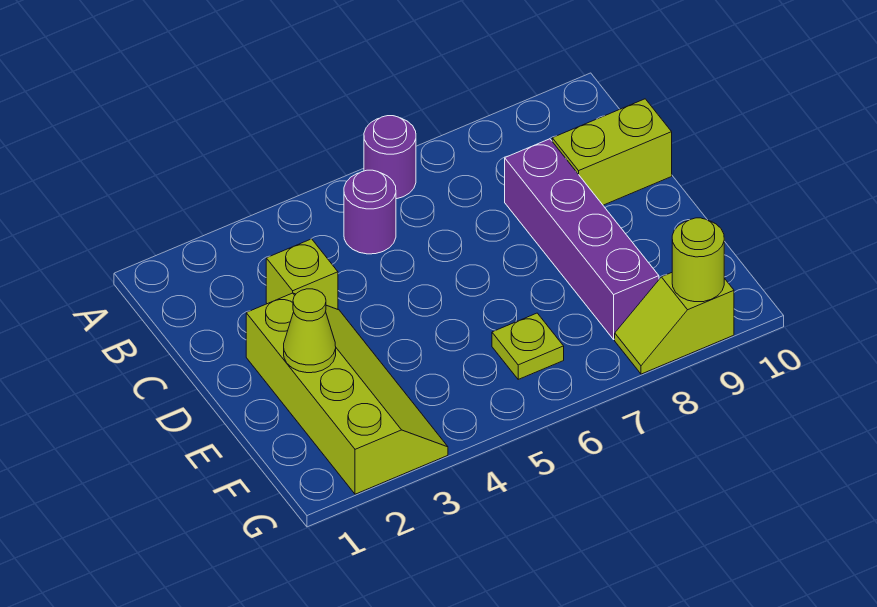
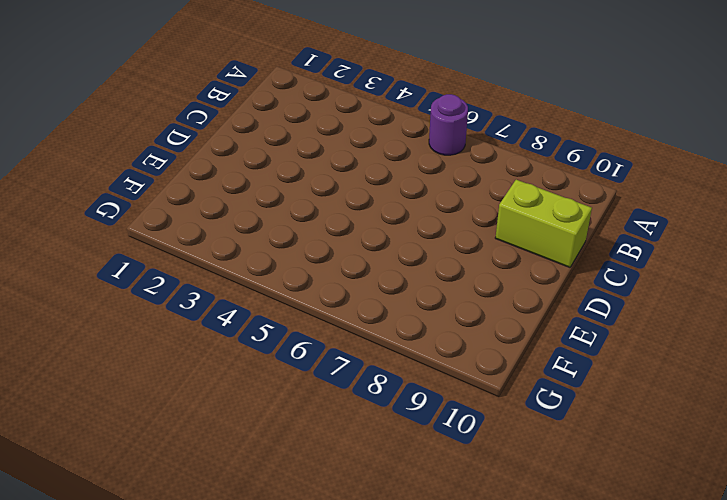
none -> purple 1x1 round brick [344,170,396,254]
none -> lime 1x1 brick [266,239,338,309]

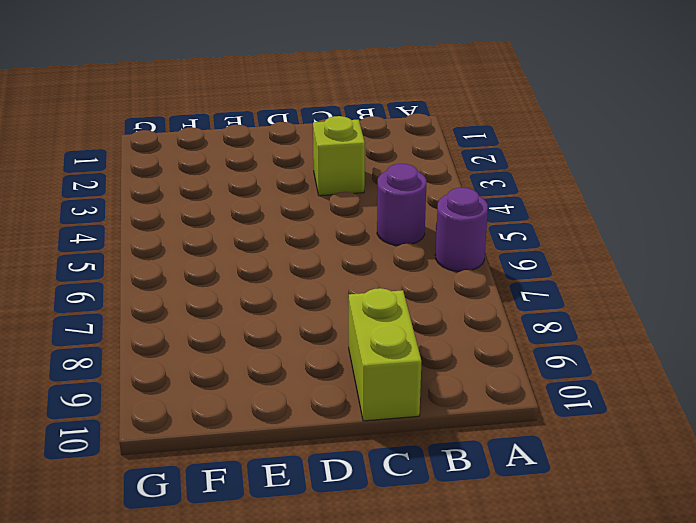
none -> purple 1x4 brick [505,139,659,339]
none -> lime 2x4 slope [246,293,448,494]

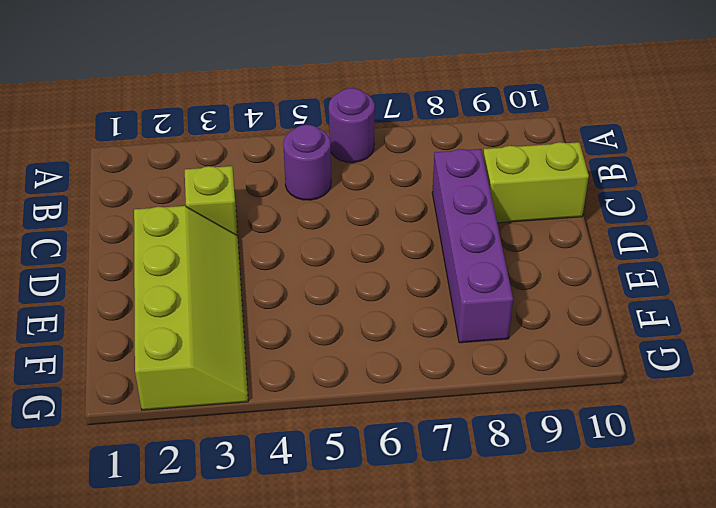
none -> lime 1x1 plate [492,313,564,379]
none -> lime 1x2 slope [615,273,734,374]

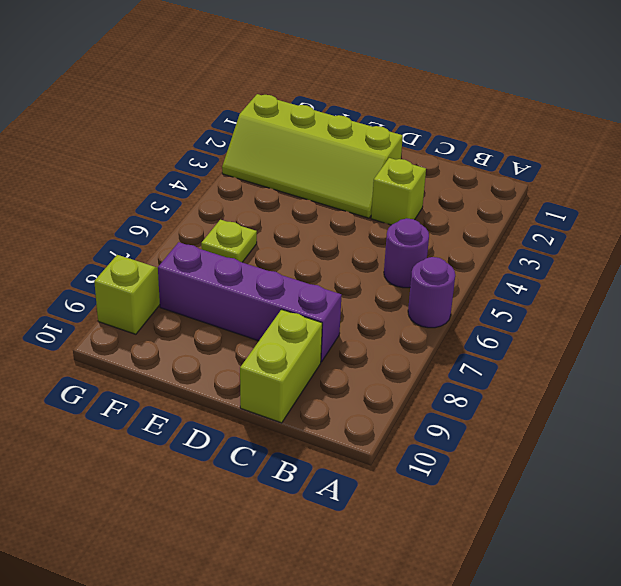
none -> lime 1x1 cone [284,289,336,373]
none -> lime 1x1 round brick [672,218,724,302]

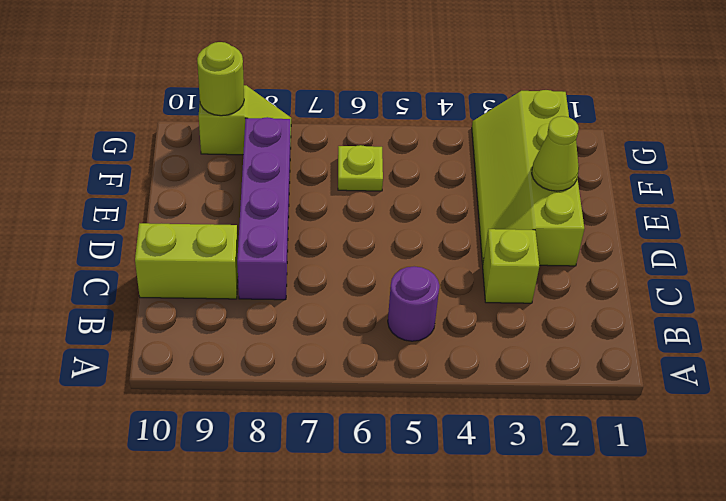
none -> purple 1x1 round brick [364,116,416,199]

